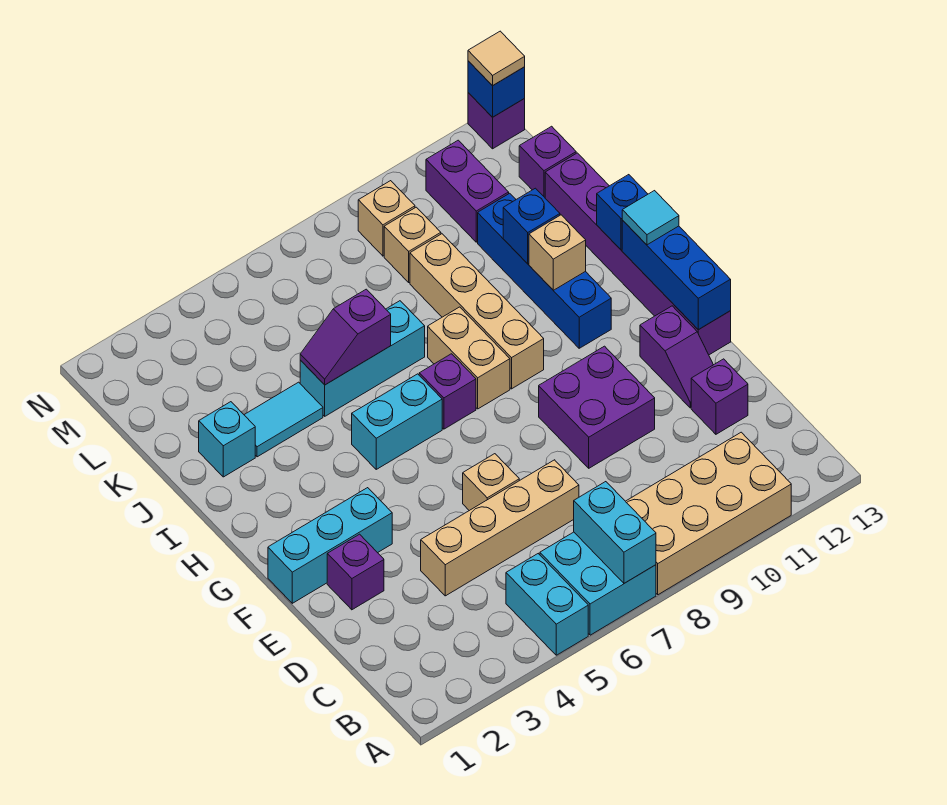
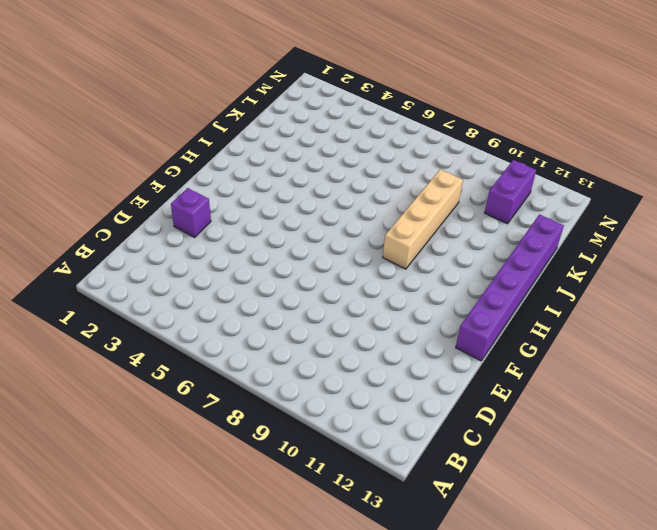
none -> cyan 1x2 brick [506,554,588,655]
none -> cyan 2x2 brick [540,532,656,635]
none -> tan 2x4 brick [626,432,791,595]
none -> tan 1x4 brick [421,460,579,596]

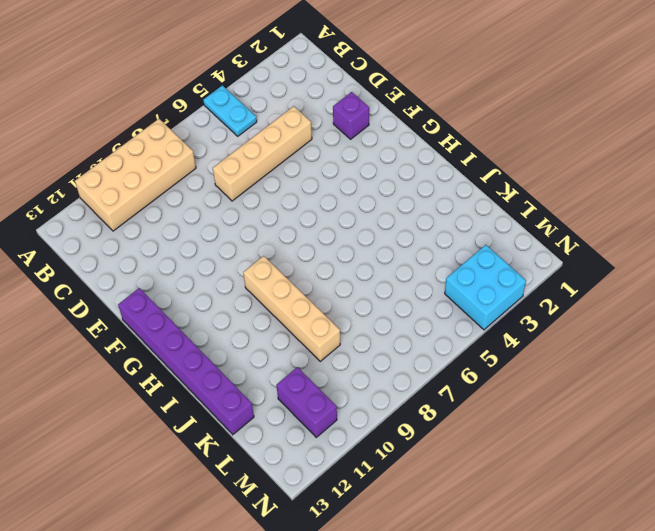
cyan 1x2 plate [203,85,257,136] -> cyan 1x2 brick [506,554,588,655]
cyan 2x2 brick [445,245,526,330] -> cyan 2x2 brick moved to [540,532,656,635]
none -> purple 1x1 brick [691,359,748,434]
none -> tan 1x1 brick [463,454,519,511]
none -> purple 2x2 brick [539,346,655,468]
none -> purple 1x2 slope [640,306,713,408]

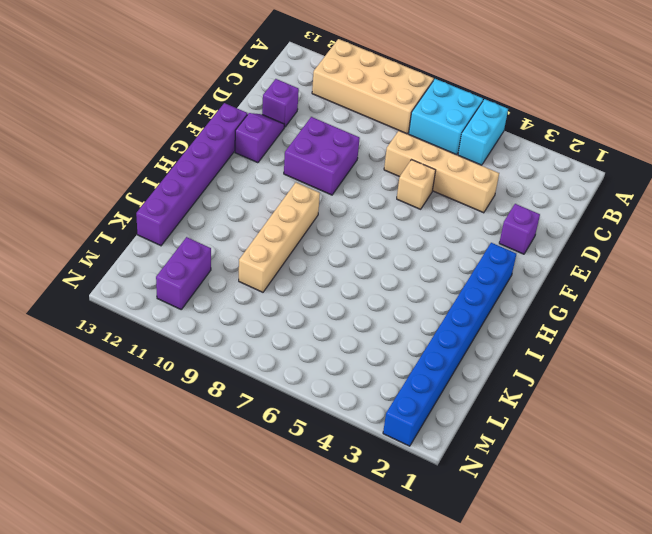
blue 1x8 brick [383,243,516,446] -> cyan 1x1 brick [199,402,255,477]
none -> cyan 1x3 brick [268,488,392,603]
none -> cyan 1x2 brick [352,374,442,469]
none -> purple 1x1 brick [419,354,476,429]
none -> tan 1x2 brick [428,307,510,409]

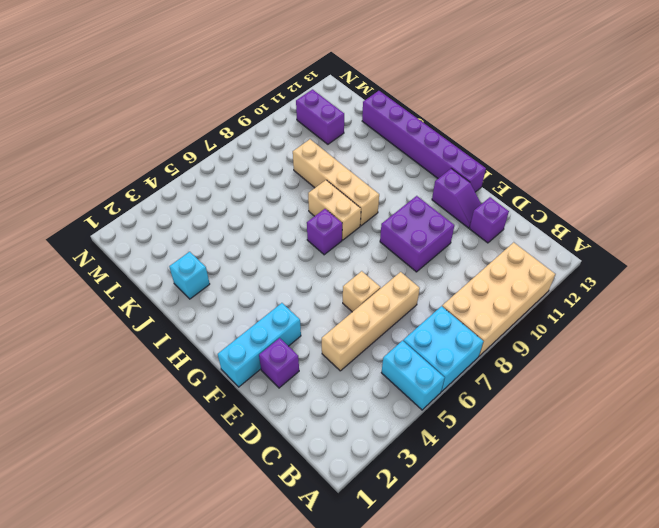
none -> cyan 1x2 brick [352,374,442,469]
none -> blue 1x4 brick [478,193,611,348]
none -> cyan 1x2 tile [244,382,323,457]
none -> cyan 1x3 brick [300,301,425,416]

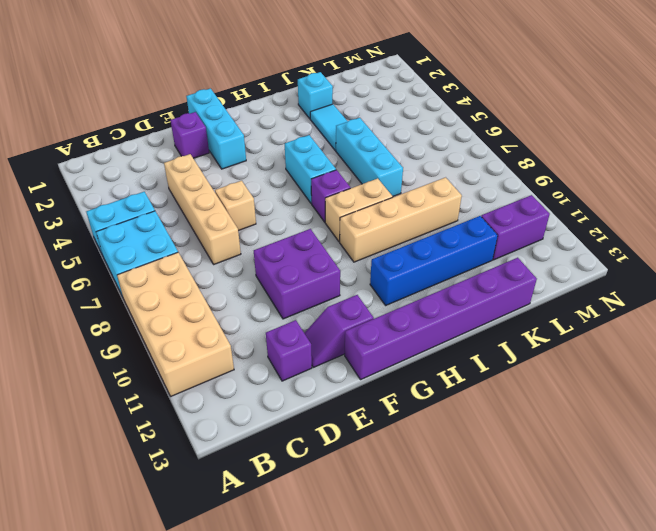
none -> tan 1x1 brick [384,207,441,282]
none -> purple 1x1 brick [519,126,576,197]
none -> tan 1x1 brick [358,181,415,256]
none -> purple 1x1 brick [468,93,525,149]

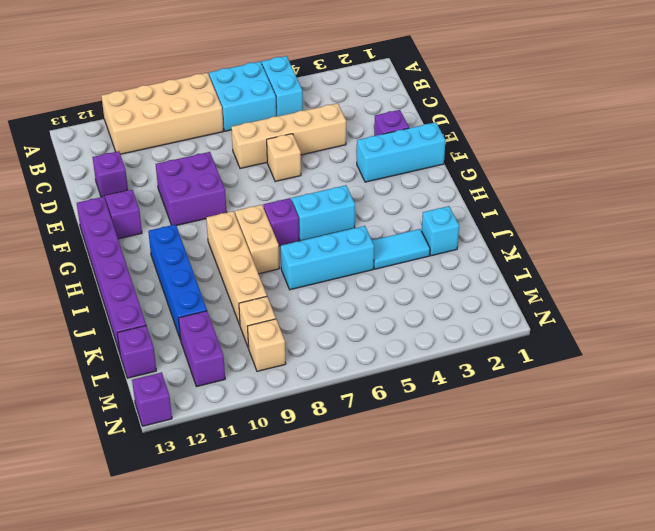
none -> cyan 1x2 brick [574,482,656,583]
none -> blue 1x3 brick [622,220,731,330]
none -> tan 1x1 brick [529,215,586,290]
none -> blue 1x1 brick [597,175,648,250]

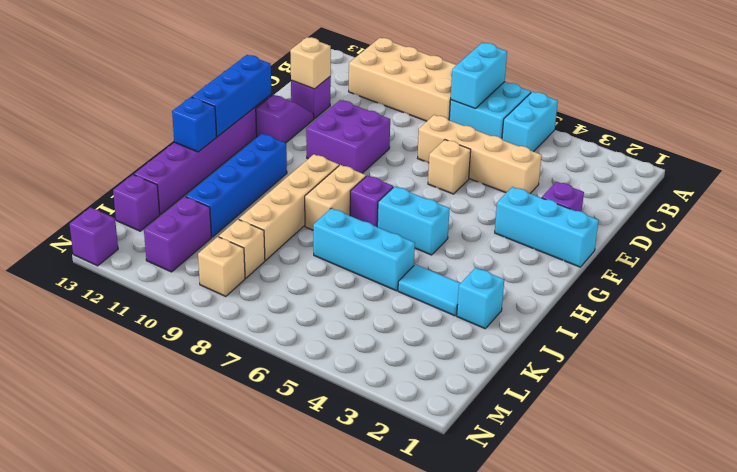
tan 1x1 brick [290,37,331,89] -> tan 1x1 brick moved to [529,215,586,290]
none -> purple 1x2 slope [300,289,391,385]
none -> blue 1x1 brick [503,188,560,264]
none -> blue 1x1 brick [468,61,525,117]
none -> cyan 1x1 tile [622,191,679,245]

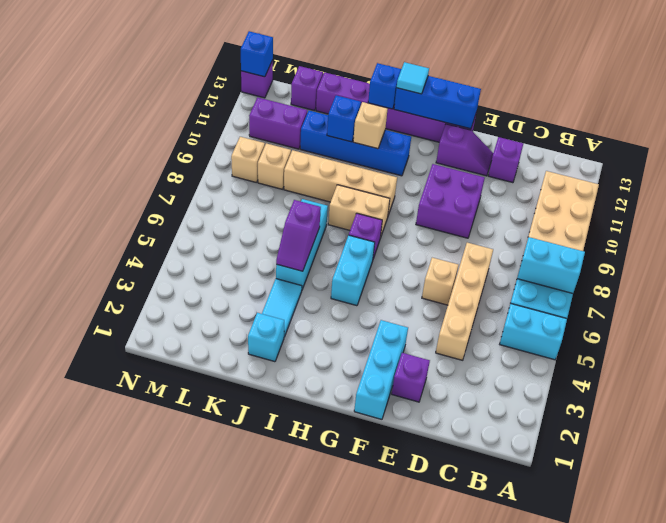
none -> tan 1x1 tile [468,31,525,86]

